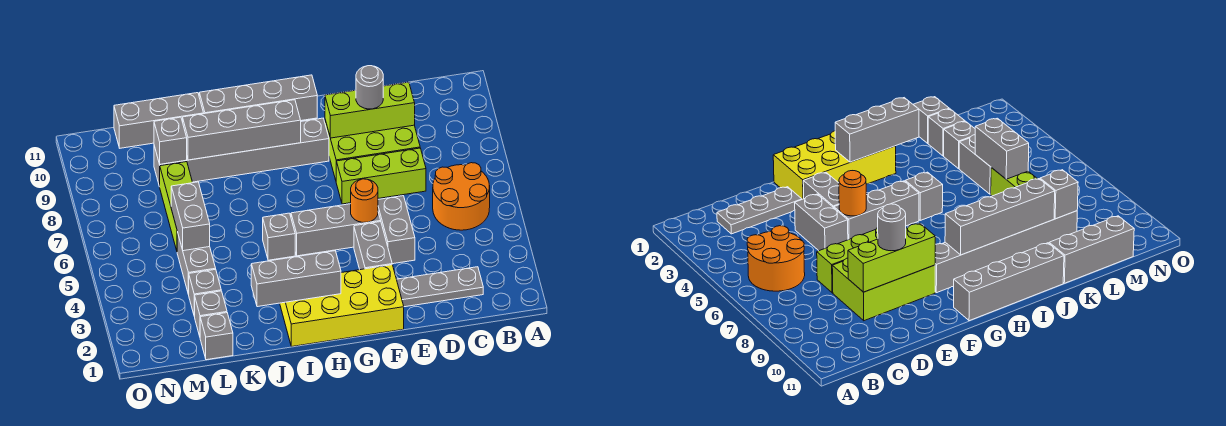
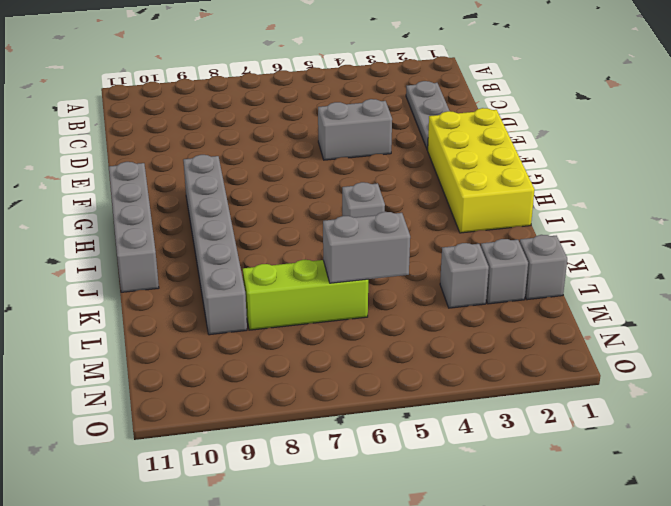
none -> orange 2x2 round brick [433,163,490,230]
none -> lime 1x3 brick [336,148,426,204]
none -> lime 2x3 brick [325,120,420,180]

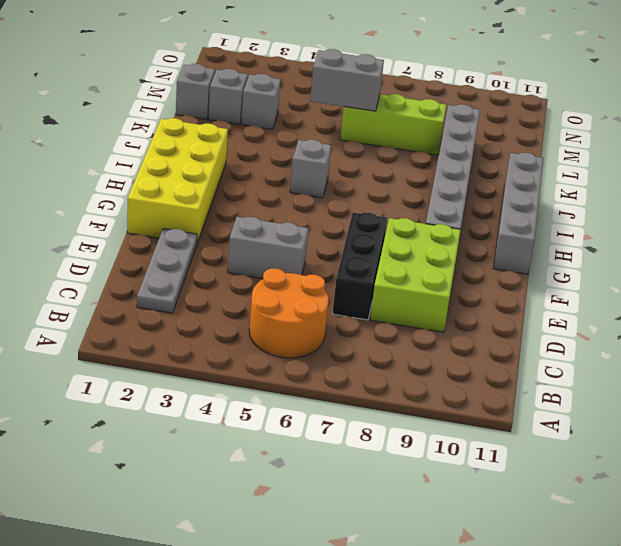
black 1x3 brick [332,212,387,320] -> lime 1x3 brick [336,148,426,204]
none -> grey 1x2 brick [354,222,392,270]
none -> grey 1x3 brick [291,204,381,256]
none -> grey 1x3 brick [114,93,204,148]

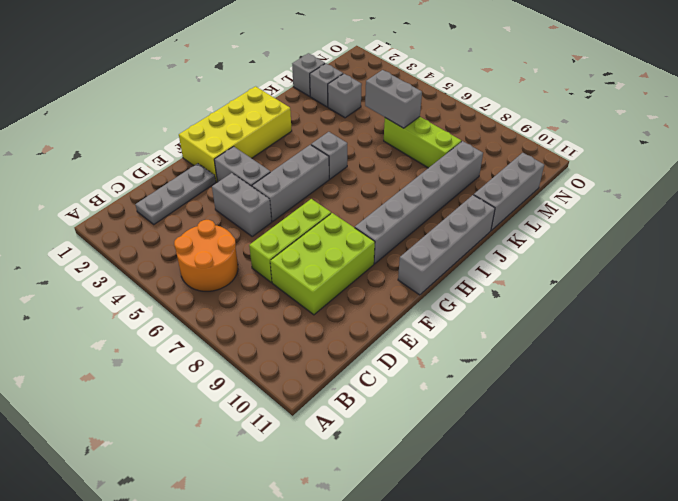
none -> grey 1x2 brick [177,232,216,295]
none -> lime 1x3 brick [325,82,415,138]
none -> orange 1x1 round brick [351,179,378,222]

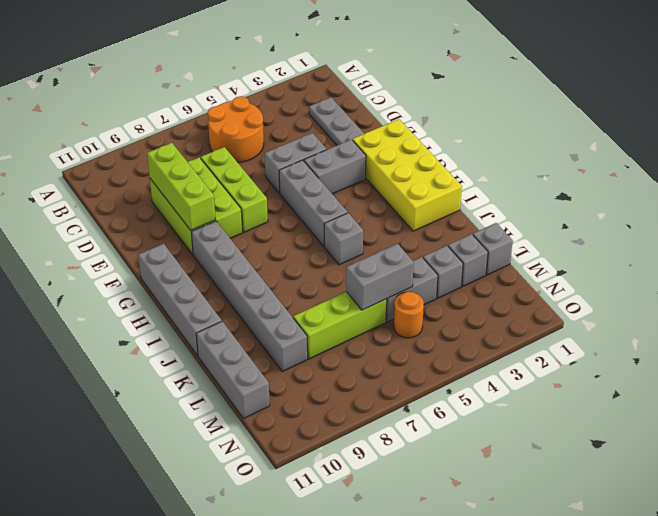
orange 1x1 round brick [393,292,424,338] -> orange 1x1 round brick moved to [351,179,378,222]
none -> grey 1x3 brick [251,251,341,307]
none -> grey 1x4 brick [183,100,301,160]
none -> grey 1x1 brick [154,117,187,164]

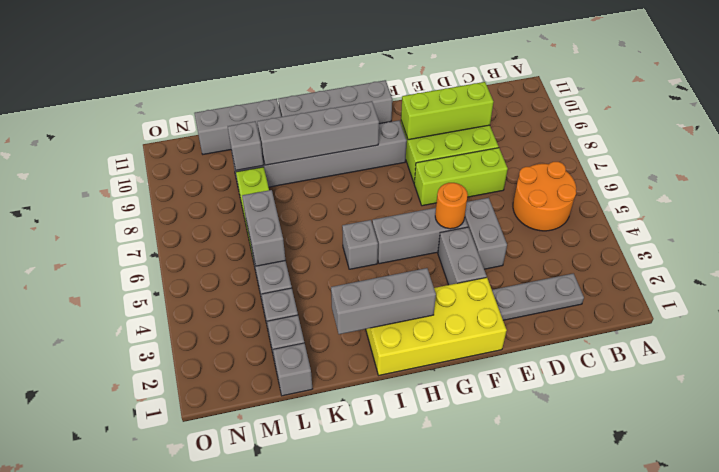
none -> grey 1x1 round brick [356,66,383,109]

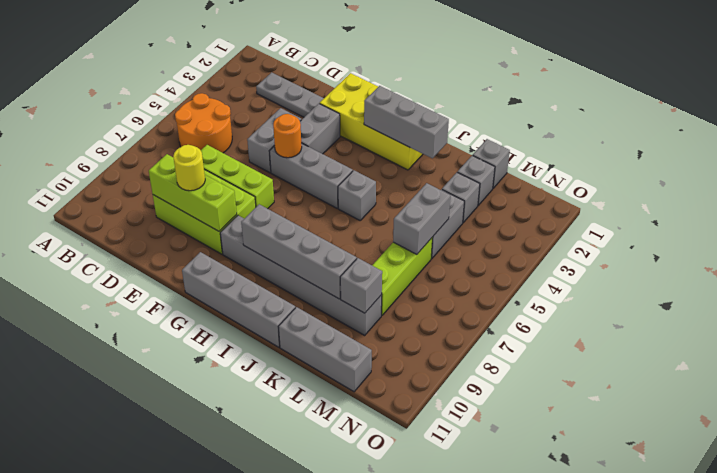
yellow 1x1 round brick [173,145,205,191] -> grey 1x1 round brick [356,66,383,109]

